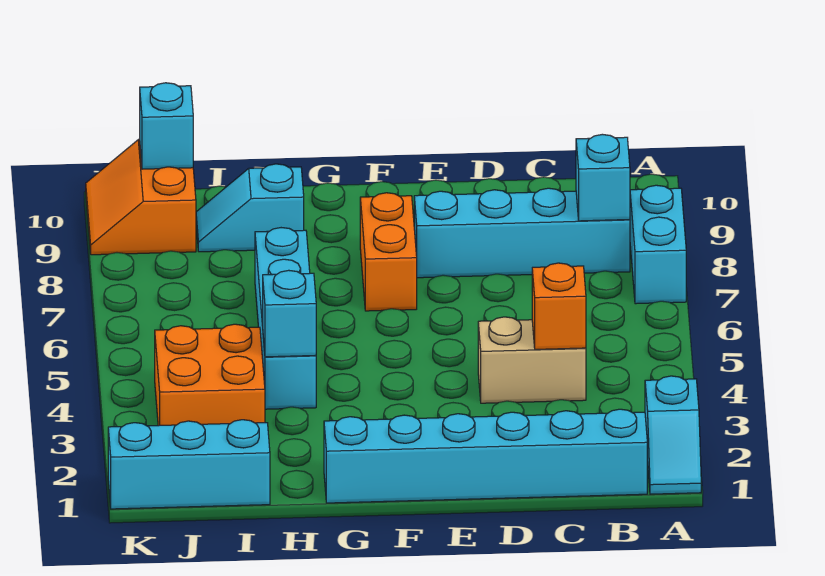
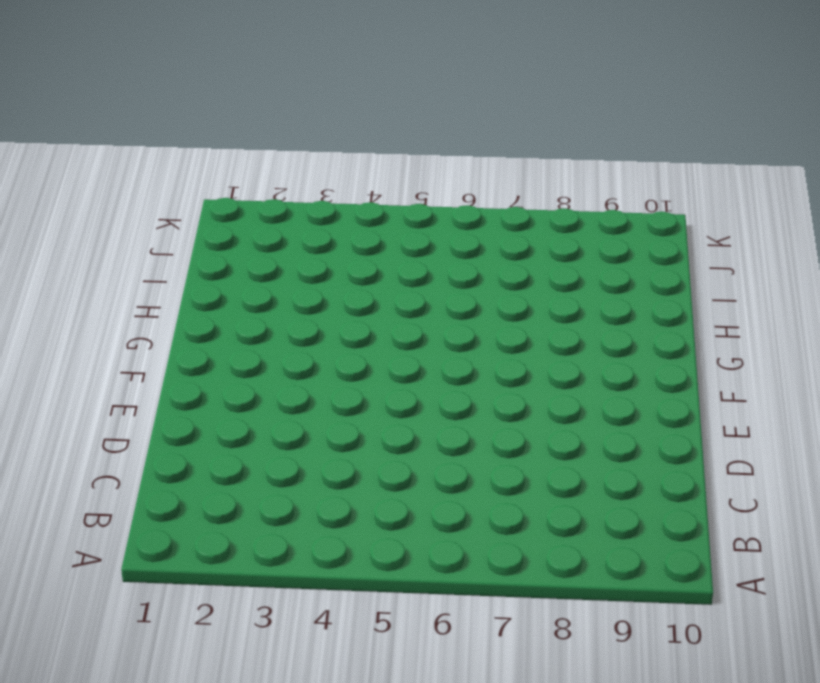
none -> cyan 1x2 slope [645,376,701,494]
none -> cyan 1x2 brick [630,185,686,304]
none -> cyan 1x6 brick [324,409,647,503]

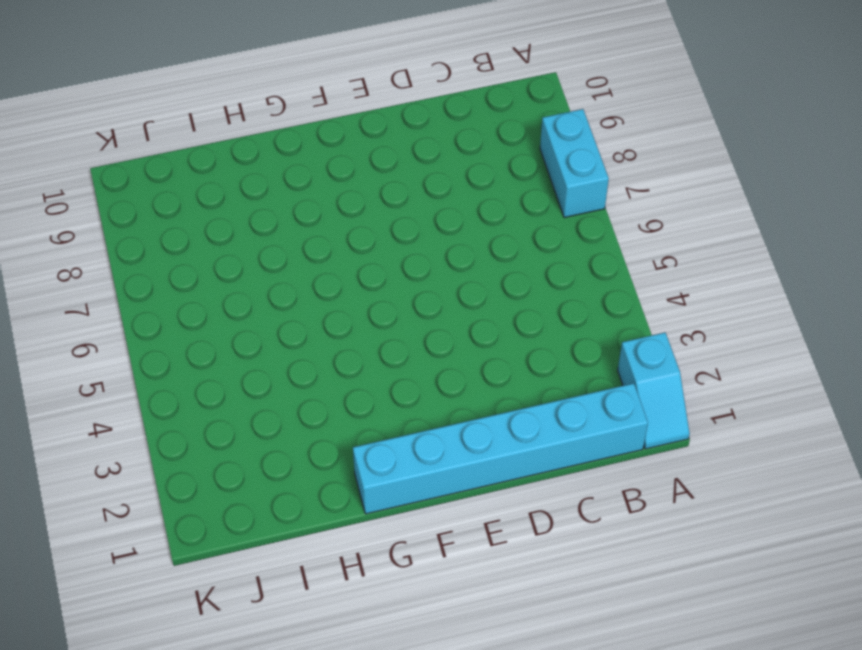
none -> cyan 1x4 brick [414,188,630,278]
none -> tan 1x2 brick [478,317,586,403]
none -> orange 1x2 brick [360,193,417,311]

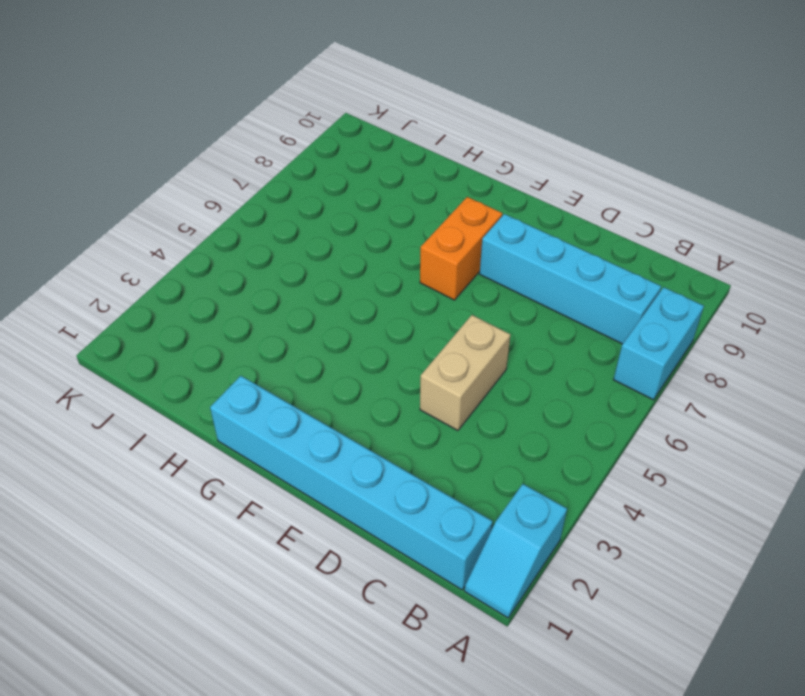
tan 1x2 brick [420,315,510,430] -> tan 1x2 brick turned to [478,317,586,403]
none -> cyan 1x4 brick [255,228,316,409]
none -> cyan 1x2 slope [196,164,304,252]
none -> cyan 1x3 brick [108,420,270,509]

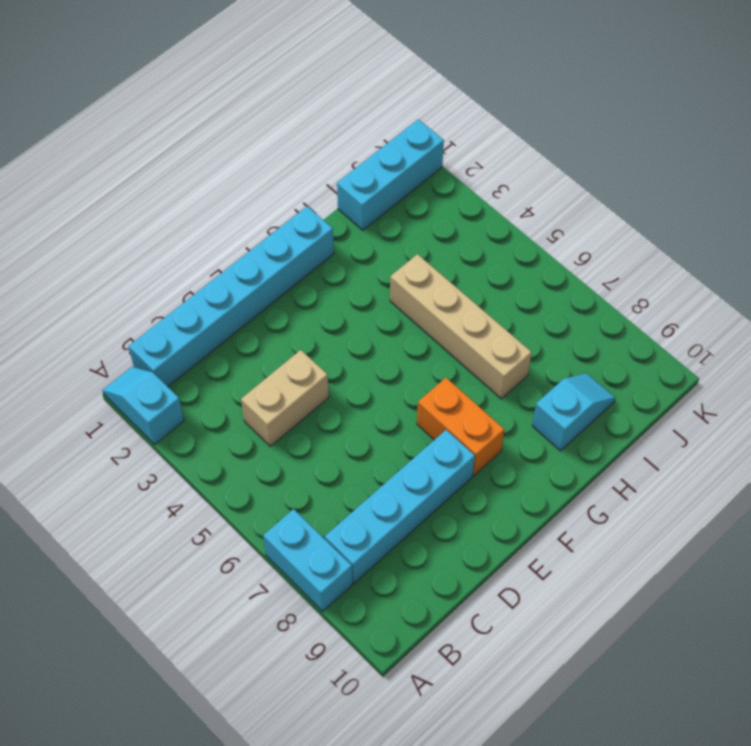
tan 1x4 brick [390,254,532,399] -> cyan 1x4 brick [255,228,316,409]
none -> orange 2x2 brick [155,324,265,426]
none -> orange 2x2 slope [86,139,196,255]
none -> cyan 1x1 brick [576,134,630,221]

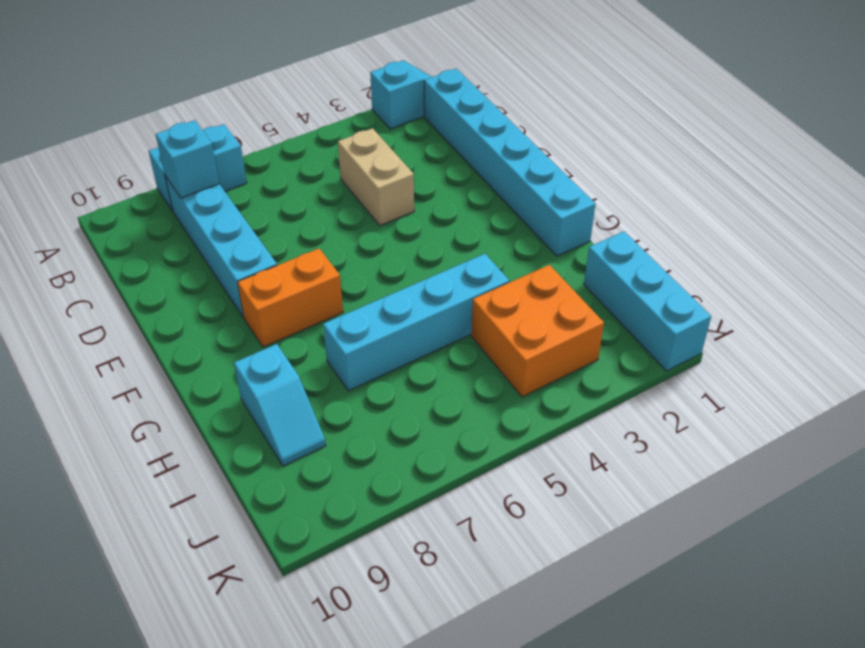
none -> orange 2x2 slope [86,139,196,255]
none -> orange 1x1 brick [532,263,586,349]
none -> cyan 1x1 brick [263,270,316,357]

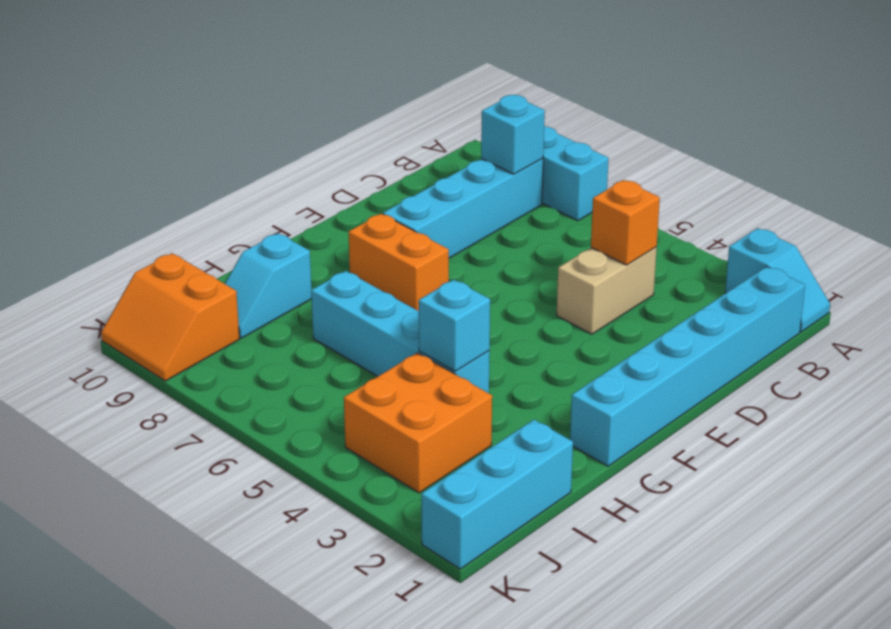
none -> cyan 1x1 brick [140,83,193,169]

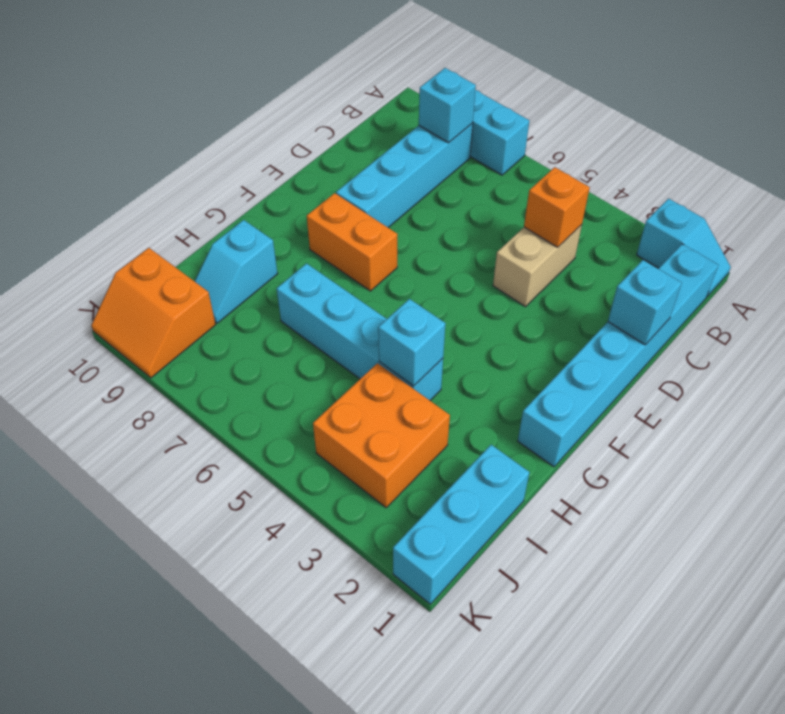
cyan 1x1 brick [608,260,682,345] -> cyan 1x1 brick moved to [140,83,193,169]

